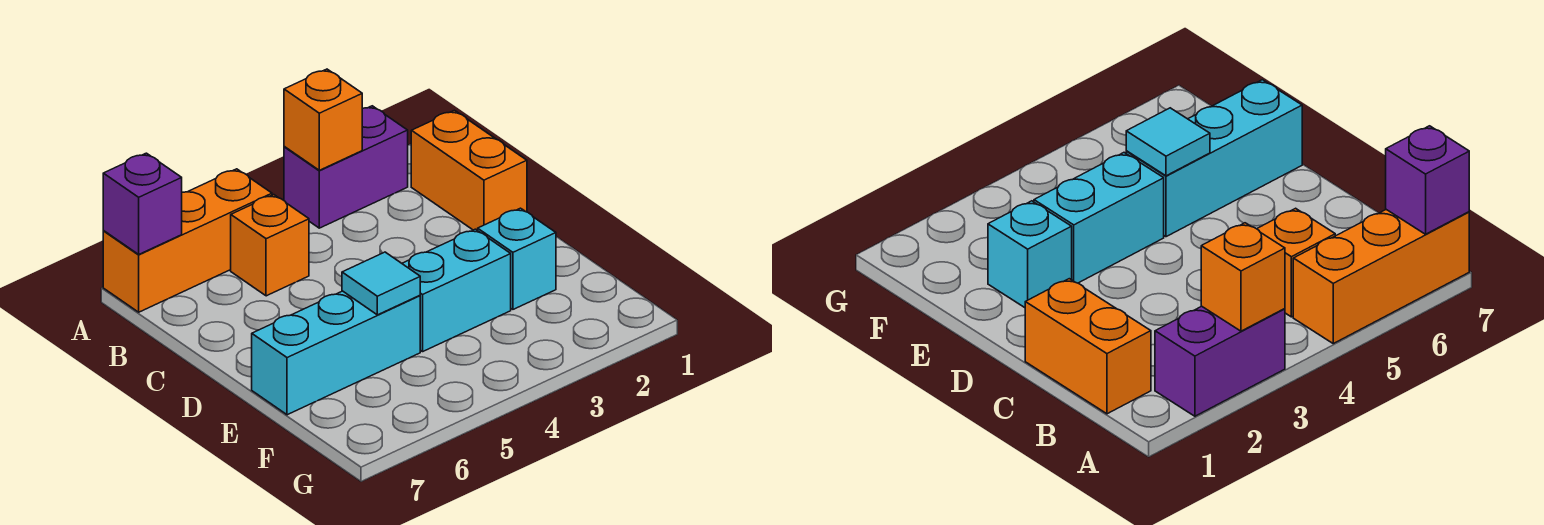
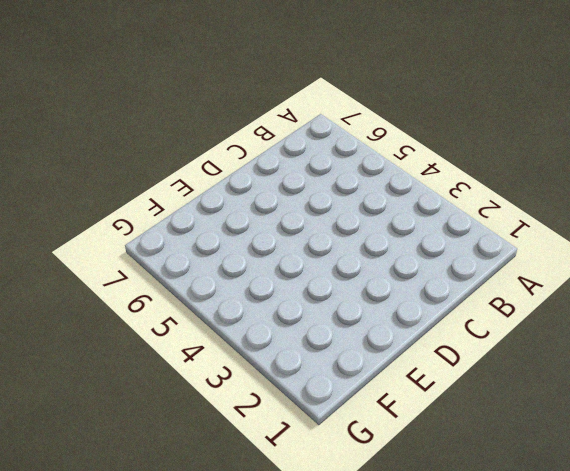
none -> purple 1x2 brick [284,106,408,228]
none -> orange 1x3 brick [103,169,272,312]

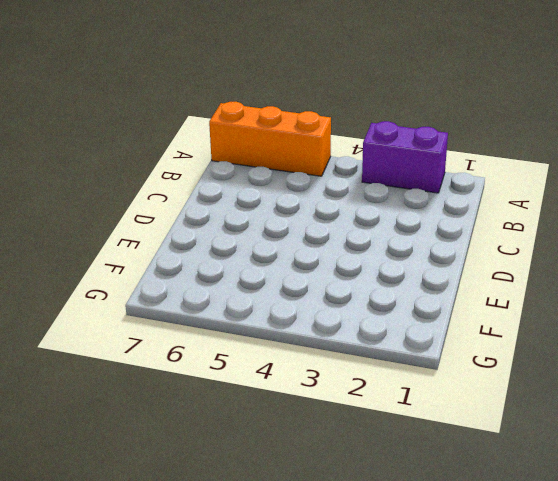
none -> orange 1x2 brick [411,110,527,231]
none -> orange 1x1 brick [231,195,309,296]

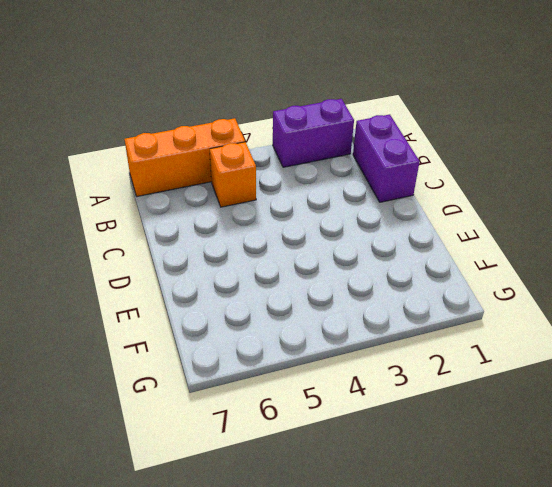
purple 1x2 brick [353,114,420,202] -> orange 1x2 brick [411,110,527,231]
none -> cyan 1x1 brick [478,208,556,309]
none -> cyan 1x2 brick [402,229,511,352]

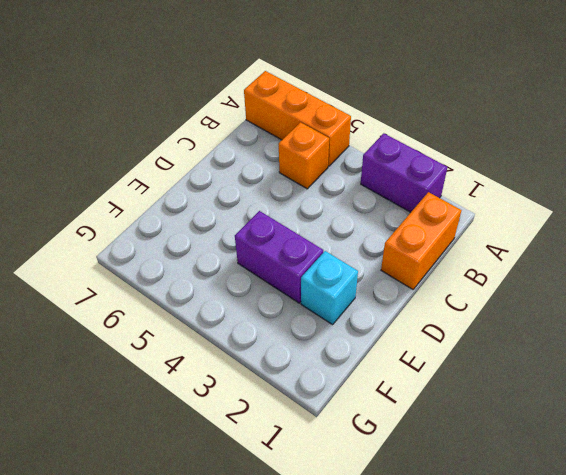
purple 1x2 brick [235,211,323,303] -> cyan 1x2 brick [402,229,511,352]
none -> cyan 1x3 brick [252,291,420,415]
none -> orange 1x1 brick [284,69,362,170]

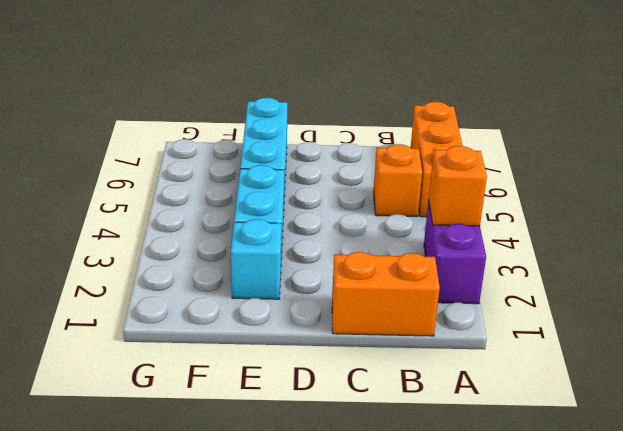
none -> purple 1x1 brick [103,153,182,254]
none -> cyan 1x1 tile [342,252,420,315]

